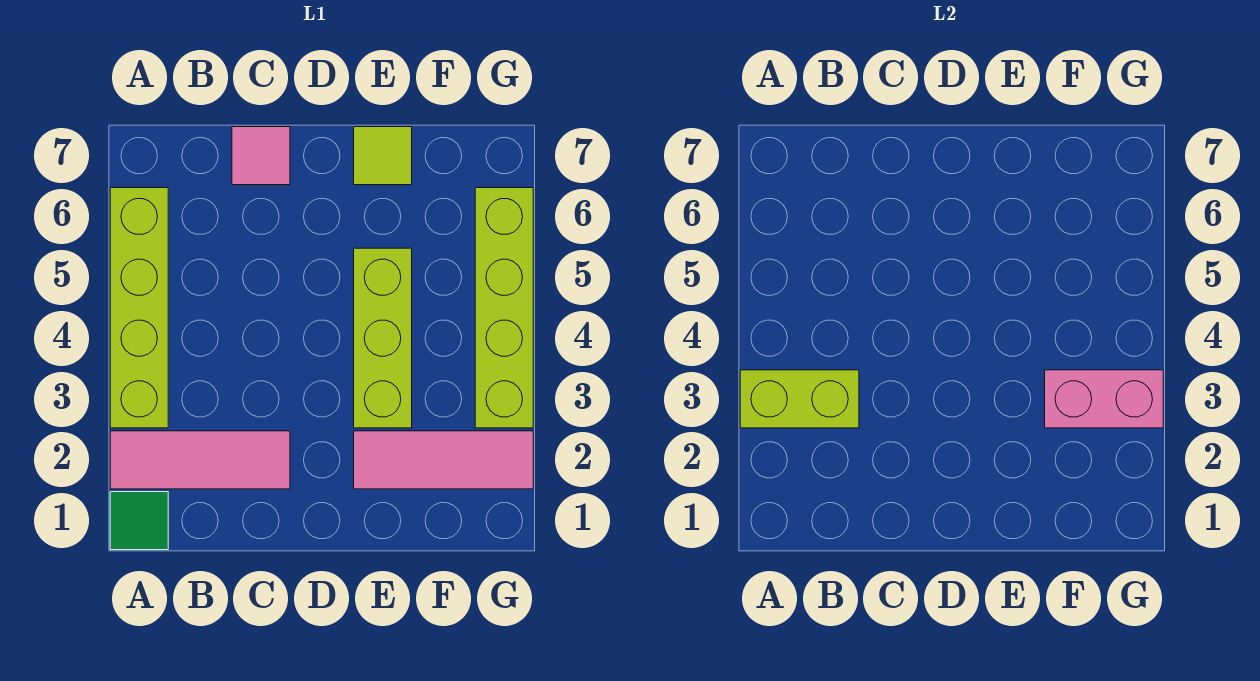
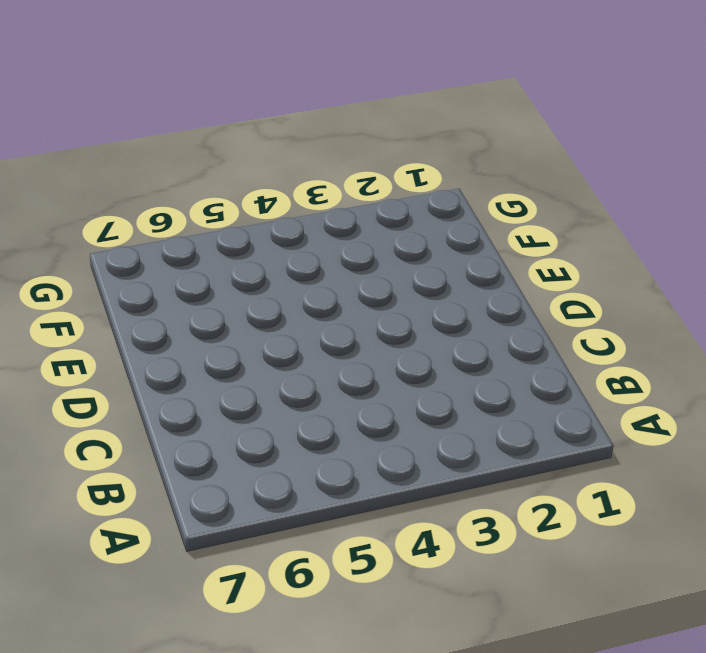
none -> green 1x1 tile [110,492,168,550]
none -> pink 1x3 tile [110,431,290,489]

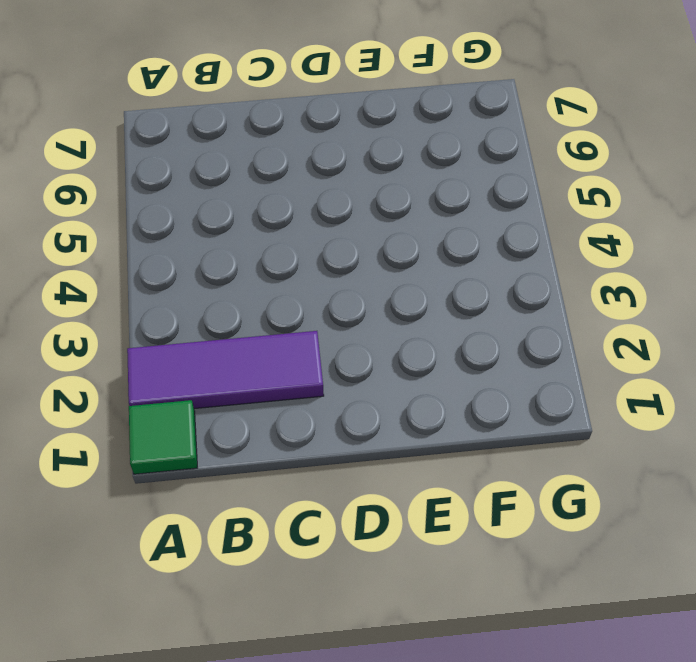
purple 1x3 tile [127,331,324,409] -> pink 1x3 tile [110,431,290,489]
none -> lime 1x4 brick [110,188,168,428]
none -> pink 1x1 tile [232,127,290,185]

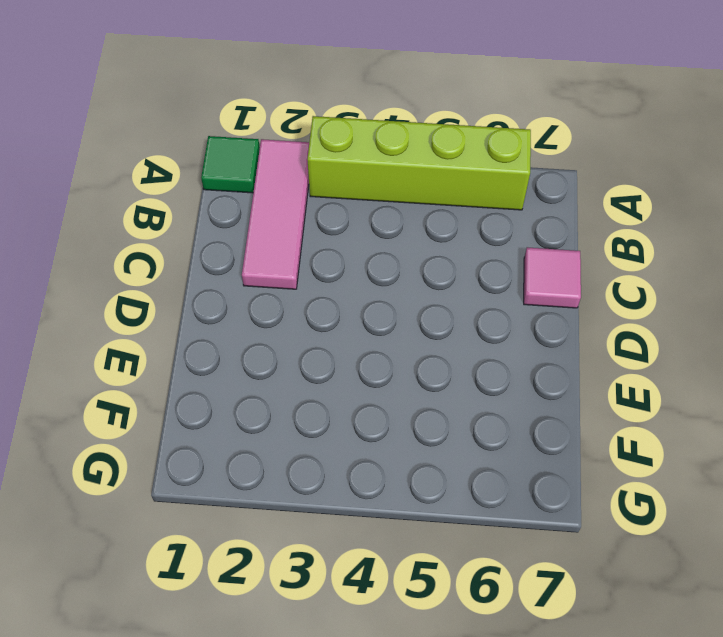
none -> pink 1x3 tile [354,431,533,489]
none -> lime 1x3 brick [354,248,412,428]

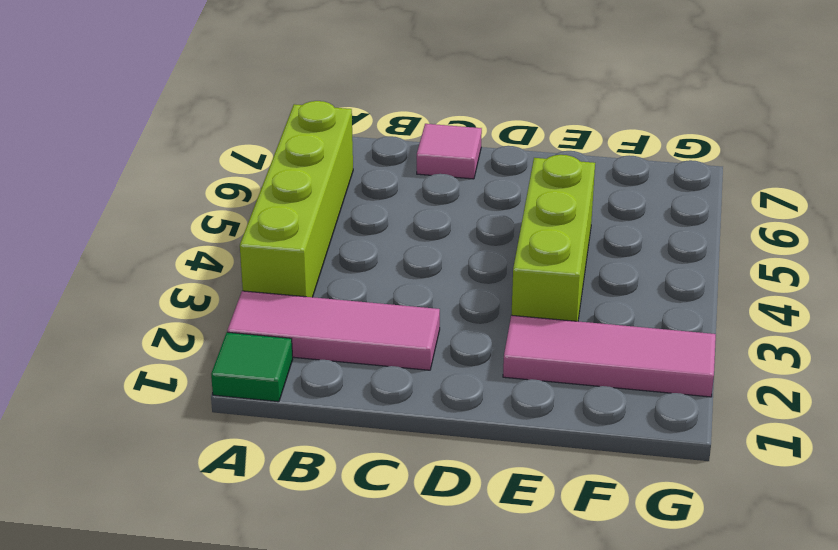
none -> lime 1x1 tile [354,127,412,185]
none -> lime 1x4 brick [475,188,533,428]

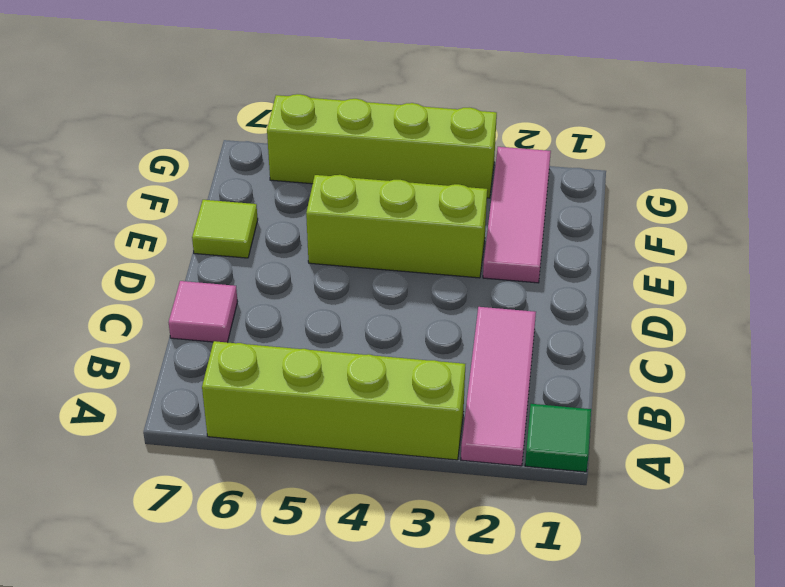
none -> lime 1x2 brick [740,370,859,428]
none -> pink 1x2 brick [1045,370,1163,428]

